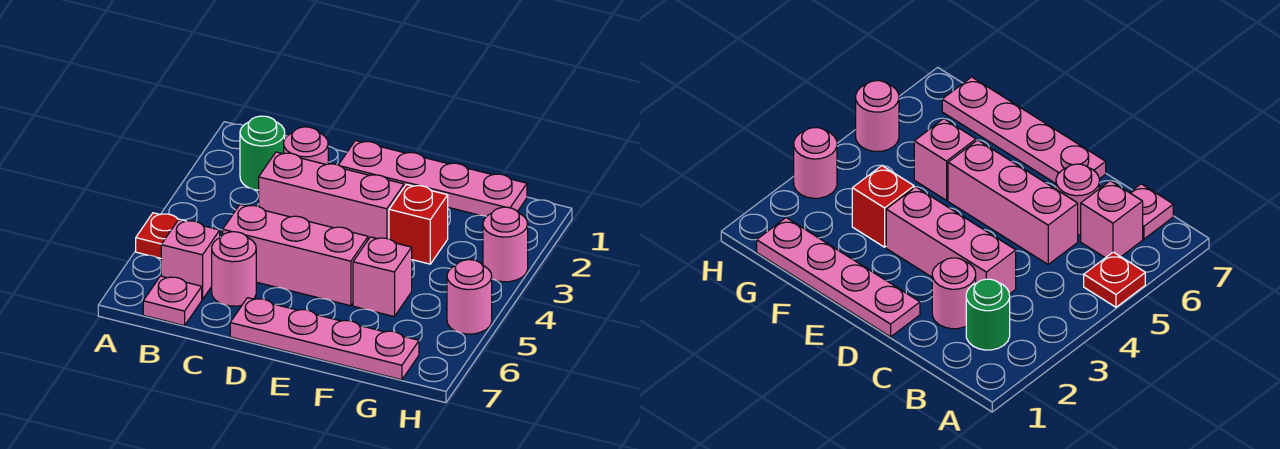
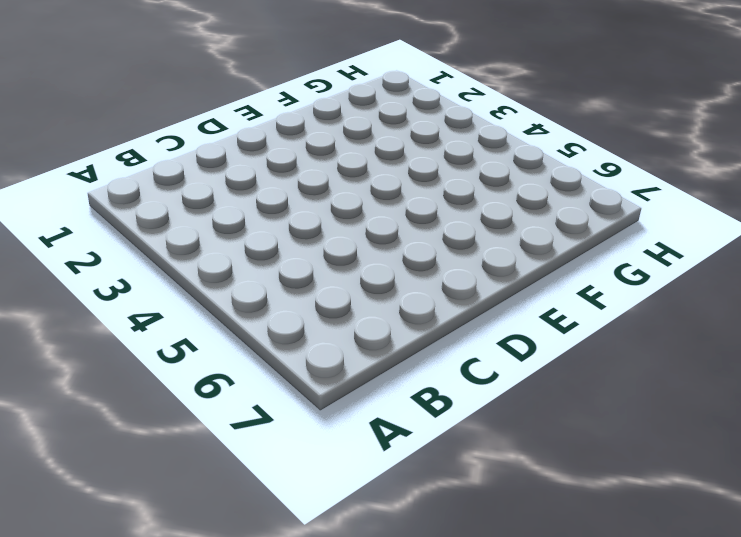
none -> red 1x1 plate [136,213,184,258]
none -> green 1x1 round brick [240,116,285,190]
none -> pink 1x1 brick [161,220,220,299]

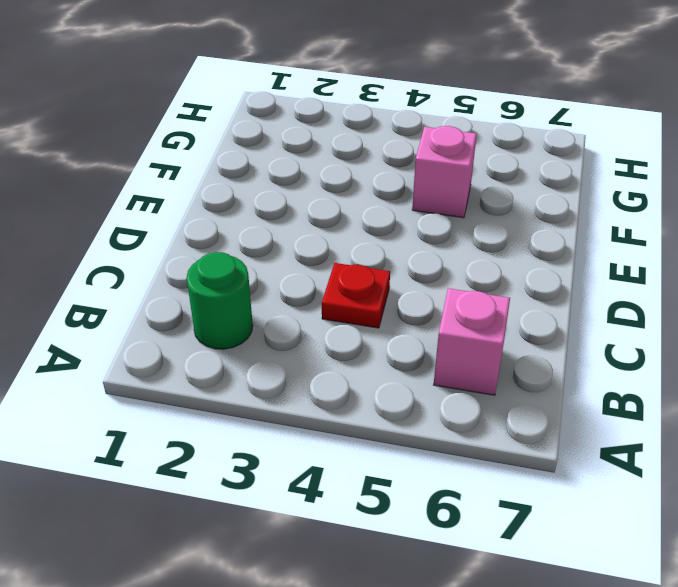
red 1x1 plate [322,263,390,328] -> red 1x1 plate moved to [136,213,184,258]
none -> pink 1x1 plate [143,276,202,326]
none -> pink 1x1 round brick [284,127,328,165]
none -> pink 1x3 brick [259,152,404,239]

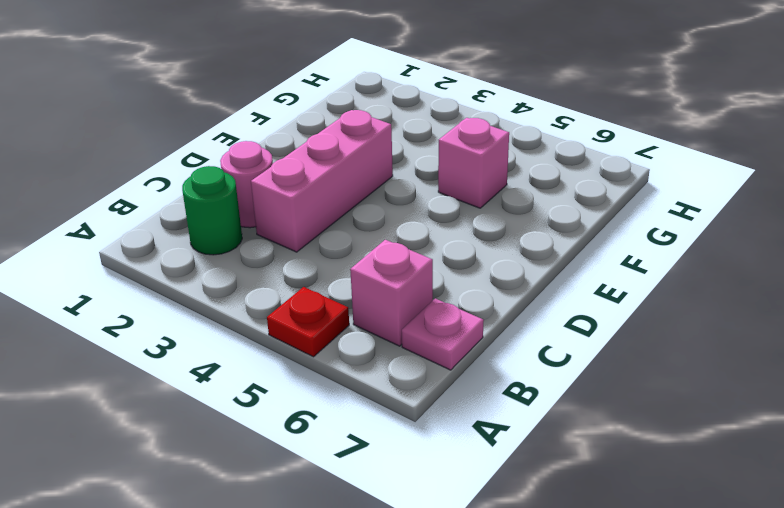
none -> pink 1x3 brick [223,205,368,306]
none -> pink 1x1 round brick [212,232,256,306]
none -> pink 1x4 plate [339,141,527,216]

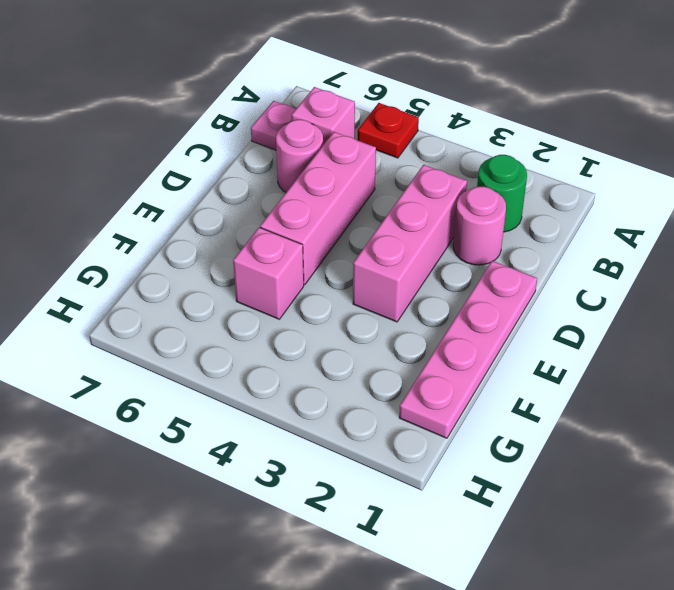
none -> pink 1x4 plate [230,298,419,380]
none -> red 1x1 brick [389,185,448,264]
none -> pink 1x1 round brick [483,207,528,282]

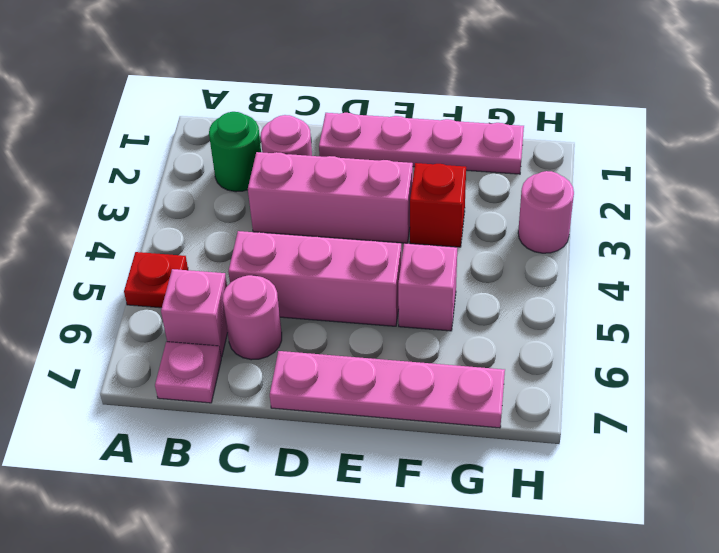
none -> pink 1x1 round brick [447,260,492,334]

